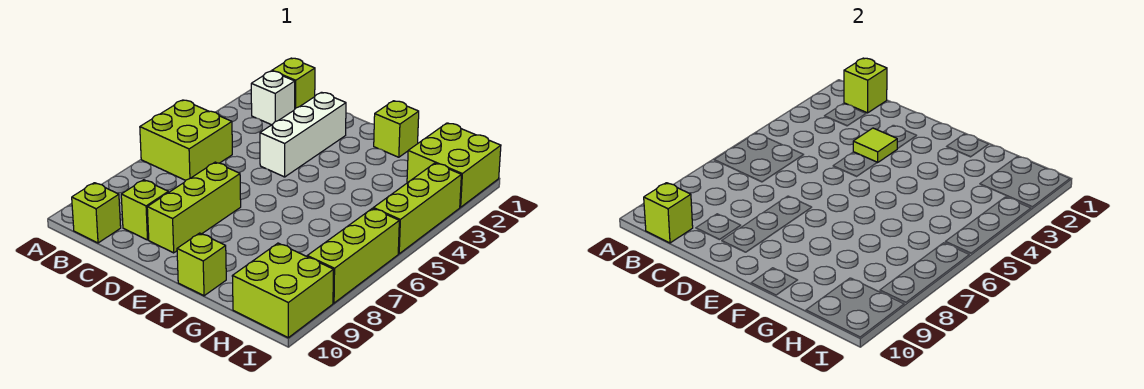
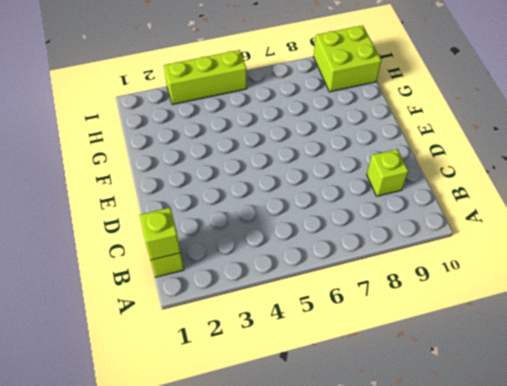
none -> lime 2x2 brick [140,100,232,180]
none -> white 1x1 brick [251,71,295,125]
none -> lime 1x1 brick [72,183,121,243]

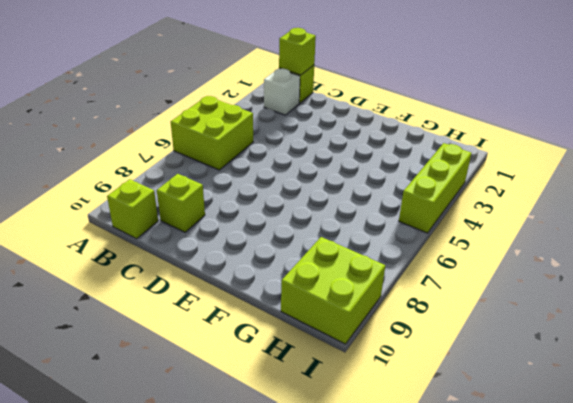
none -> white 1x3 brick [260,92,346,177]
none -> lime 1x3 brick [147,162,241,253]
none -> lime 1x1 brick [374,101,419,157]

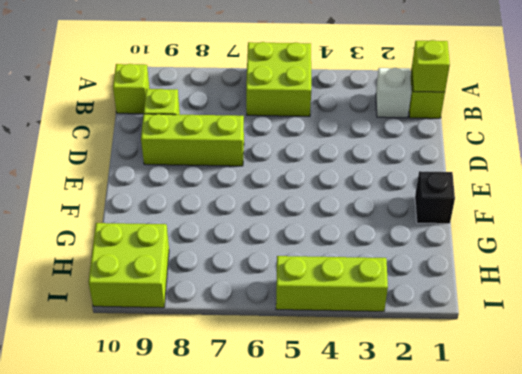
black 1x1 brick [415,171,455,224] -> lime 1x1 brick [374,101,419,157]
none -> white 1x3 brick [260,92,346,177]
none -> lime 1x1 brick [177,233,226,296]
none -> lime 2x2 brick [407,123,501,207]

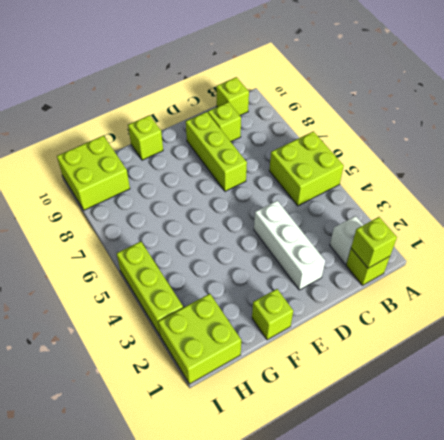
none -> lime 1x3 brick [307,208,399,303]
none -> lime 1x1 brick [644,183,693,243]
none -> lime 1x1 tile [853,128,897,163]

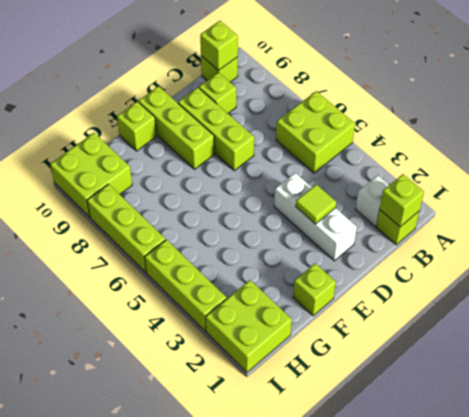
lime 1x3 brick [138,86,214,169] -> none

